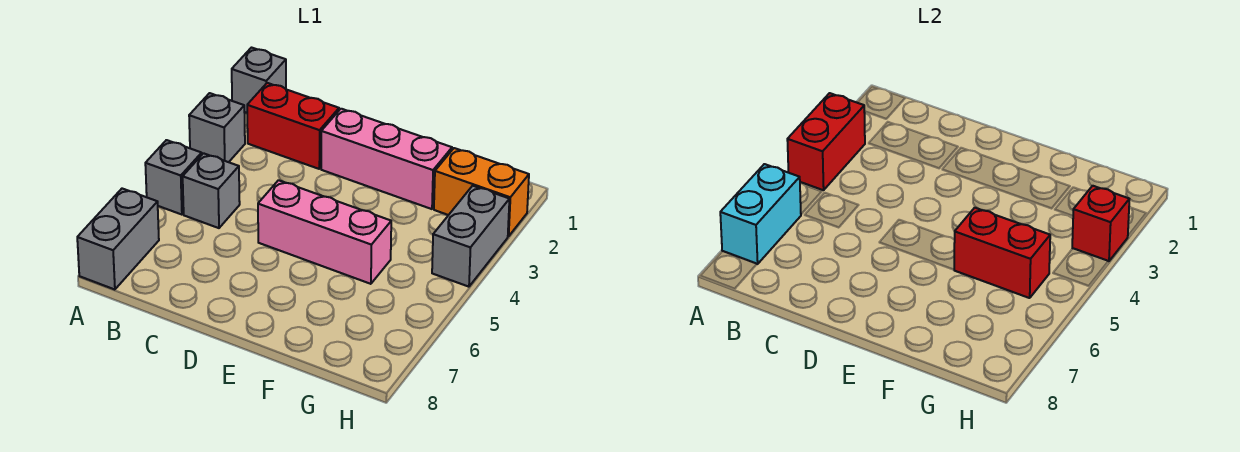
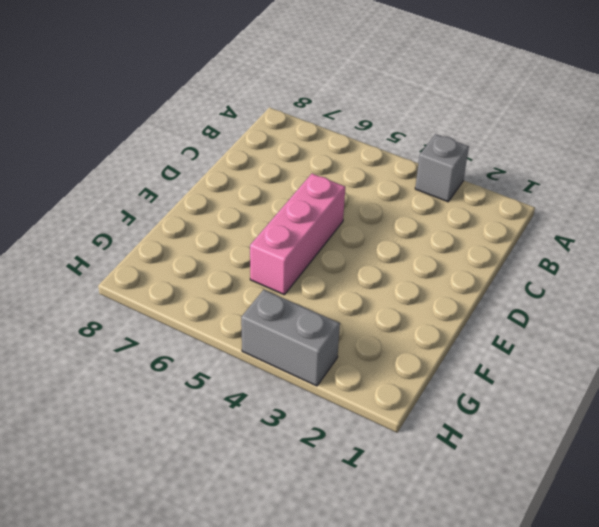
none -> grey 1x1 brick [232,48,286,113]
none -> grey 1x1 brick [145,140,202,215]
none -> grey 1x2 brick [77,189,159,290]

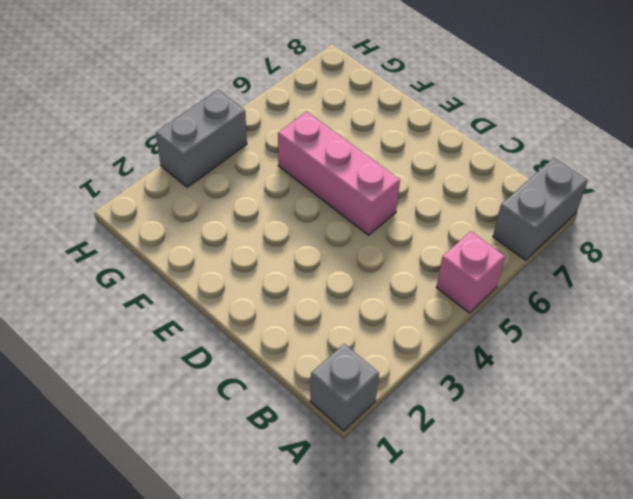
pink 1x1 brick [436,231,505,313] -> grey 1x1 brick [145,140,202,215]
none -> grey 1x1 brick [189,93,245,162]
none -> red 1x2 brick [247,83,339,169]
none -> grey 1x1 brick [183,153,240,228]

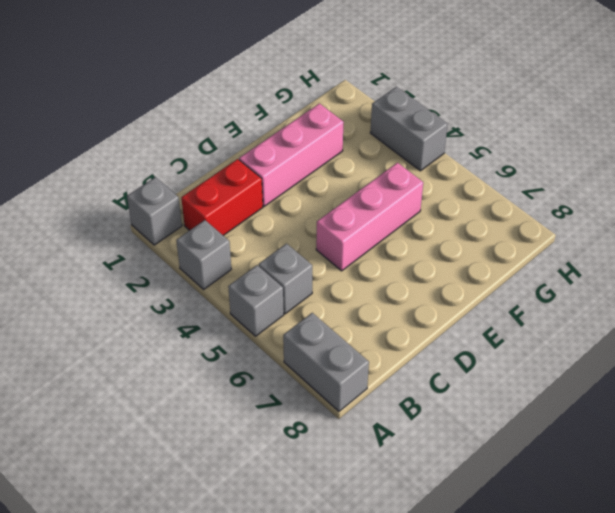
none -> orange 1x2 brick [434,148,529,236]
none -> red 1x2 brick [787,93,865,190]
none -> cyan 1x2 brick [720,164,801,264]

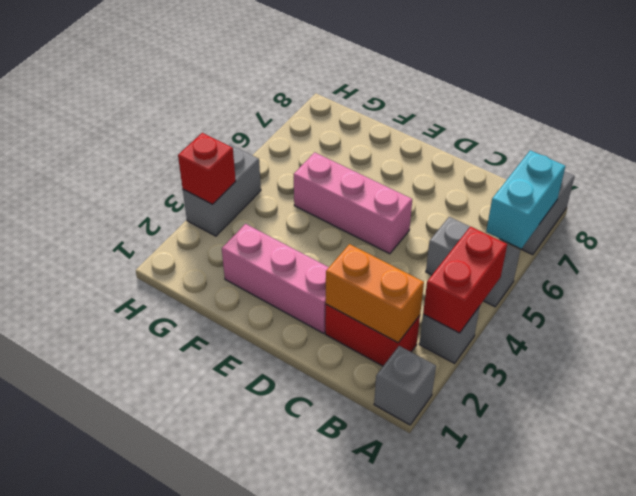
orange 1x2 brick [326,244,424,343] -> orange 1x2 brick moved to [434,148,529,236]
none -> red 1x2 brick [954,208,1050,298]

